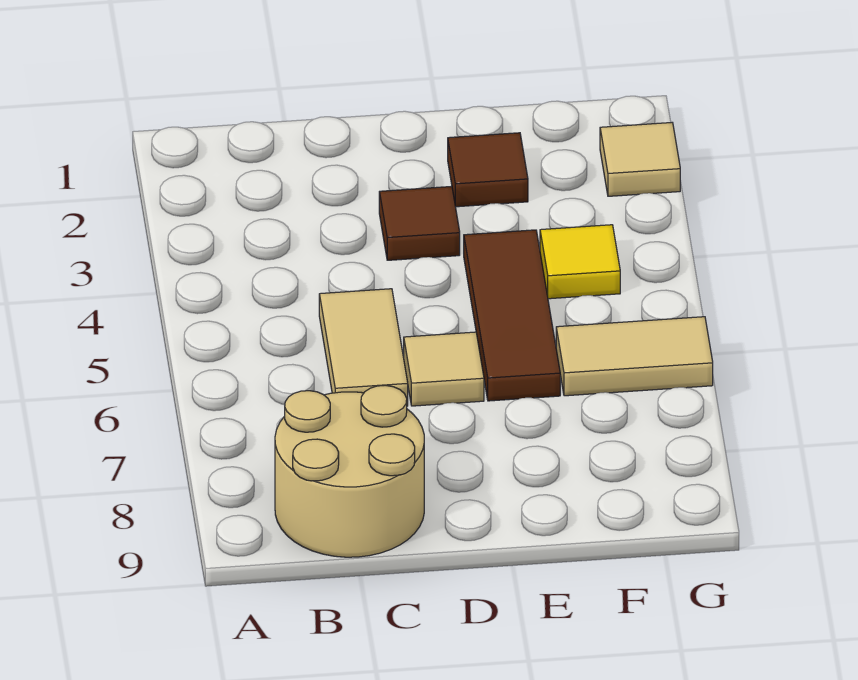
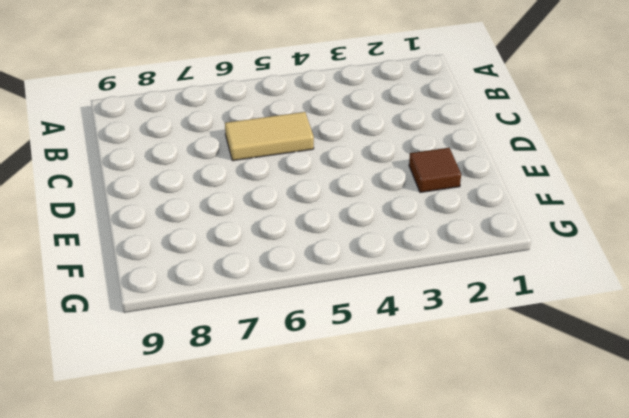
none -> tan 2x2 round brick [275,385,424,557]
none -> brown 1x1 tile [379,186,460,260]

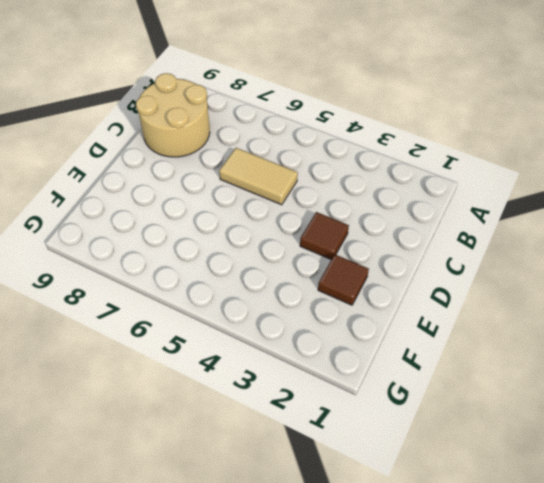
none -> tan 1x1 tile [404,332,484,406]
none -> brown 1x3 tile [464,230,560,401]

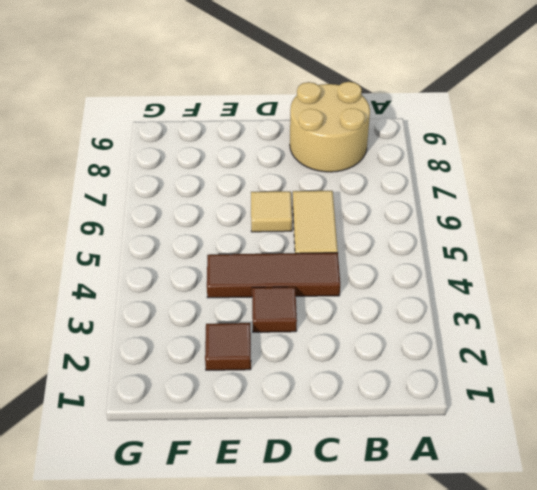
brown 1x3 tile [207,253,340,298] -> brown 1x3 tile turned to [464,230,560,401]
none -> yellow 1x1 tile [540,225,620,299]
none -> tan 1x2 tile [556,317,713,396]

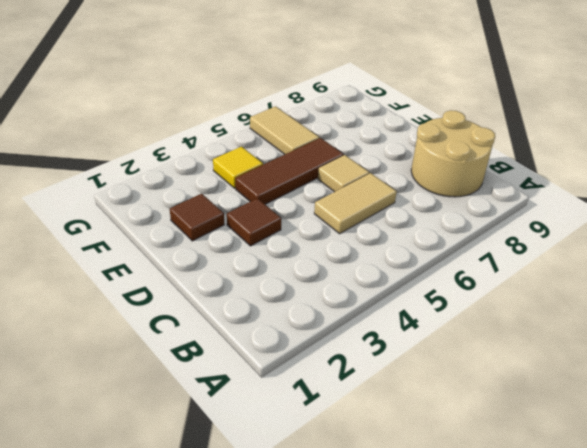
none -> tan 1x1 tile [600,123,680,196]

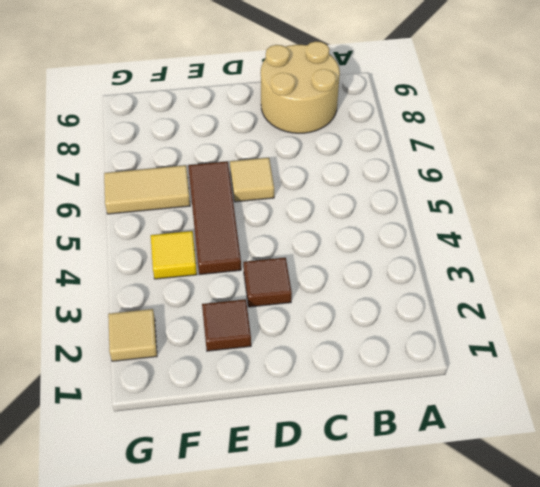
none -> tan 1x2 tile [319,289,408,406]

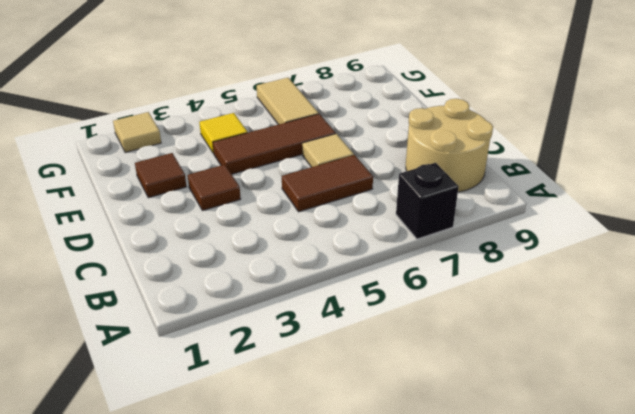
black 1x1 brick [396,163,459,239] -> none
brown 1x2 tile [282,155,373,212] -> tan 1x2 tile [319,289,408,406]

